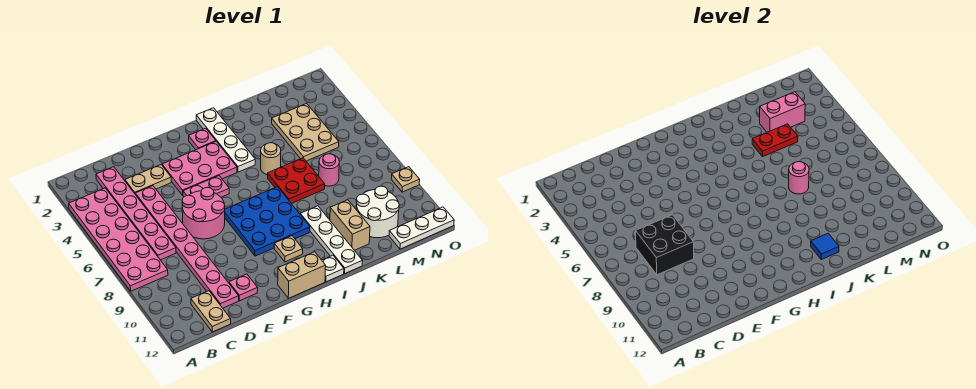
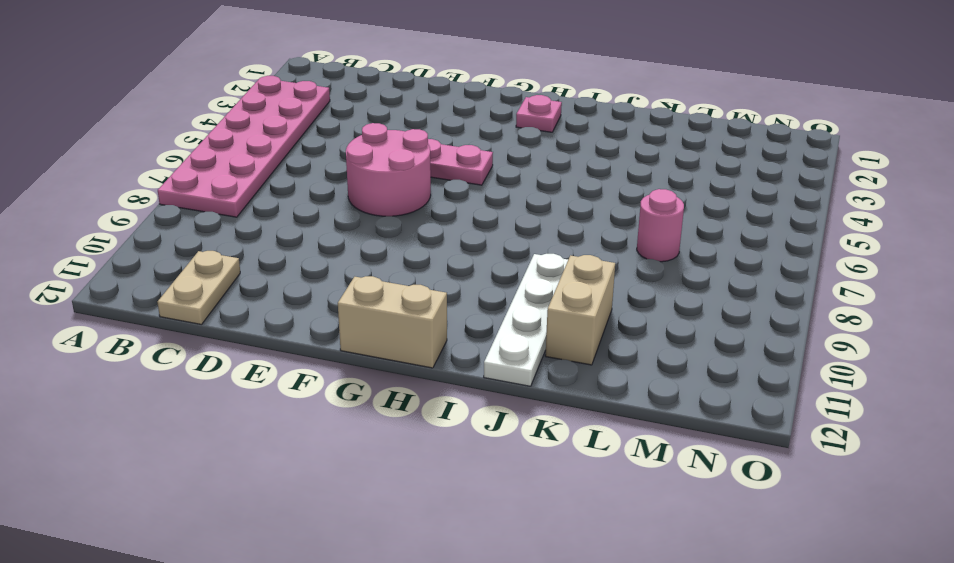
none -> pink 1x6 plate [96,167,176,260]
none -> tan 1x2 plate [125,165,171,194]
none -> pink 1x8 plate [135,186,239,308]

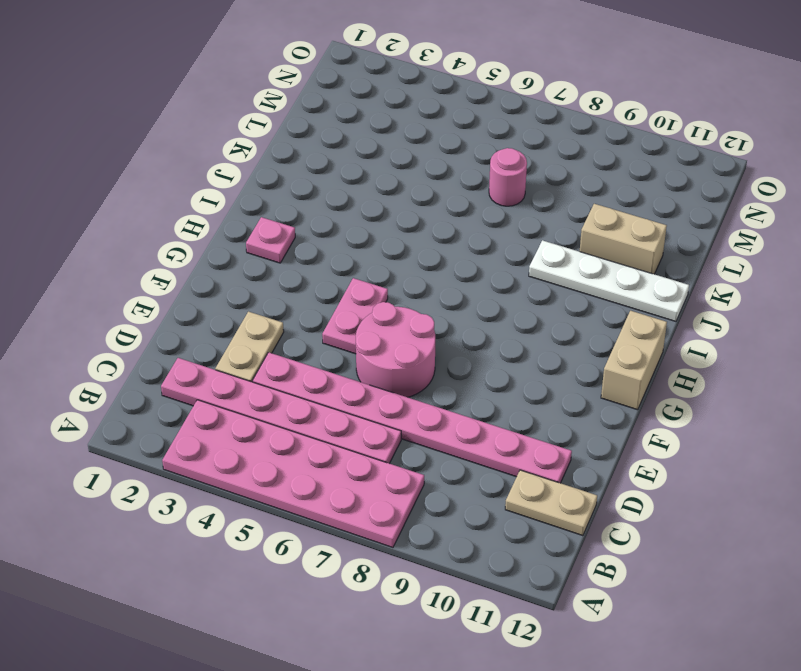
none -> pink 1x1 plate [229,274,258,301]
none -> pink 2x3 plate [162,141,237,195]
none -> blue 3x3 plate [225,187,310,256]

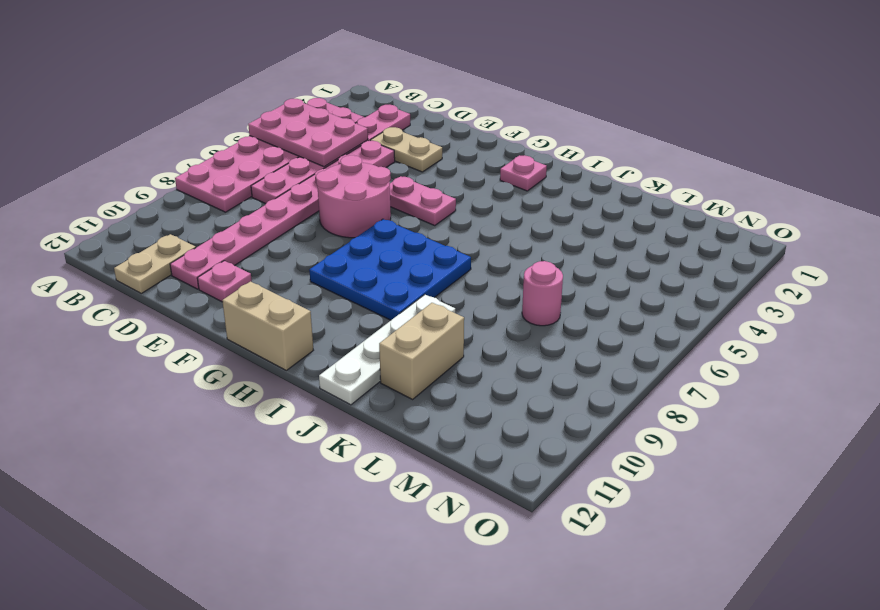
pink 2x3 plate [248,99,368,167] -> pink 2x3 plate moved to [162,141,237,195]
none -> tan 1x1 plate [274,236,303,262]
none -> white 1x4 plate [196,108,255,172]
none -> white 1x1 plate [322,255,344,282]

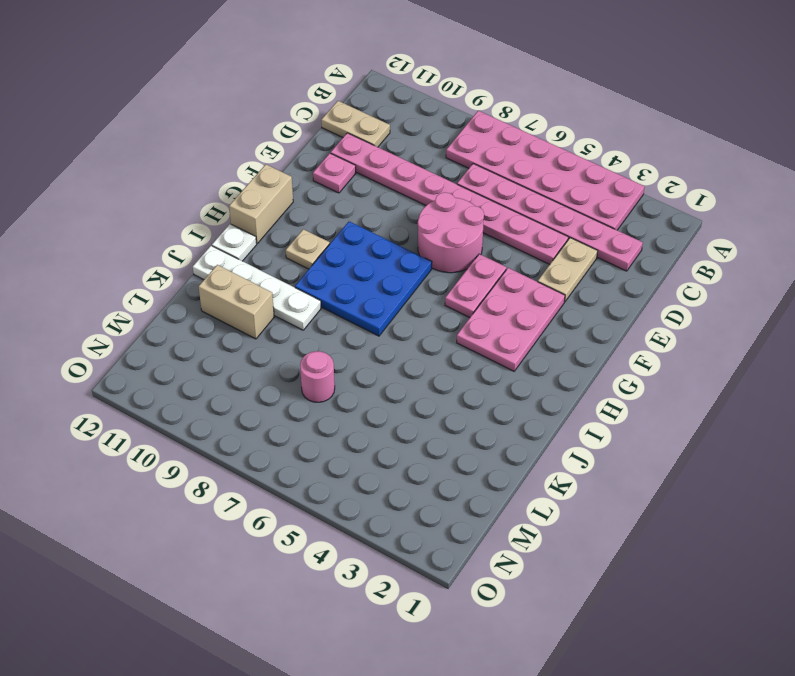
none -> pink 1x1 plate [189,128,216,150]
none -> white 1x4 plate [196,108,255,172]
none -> tan 1x1 round brick [261,143,281,175]

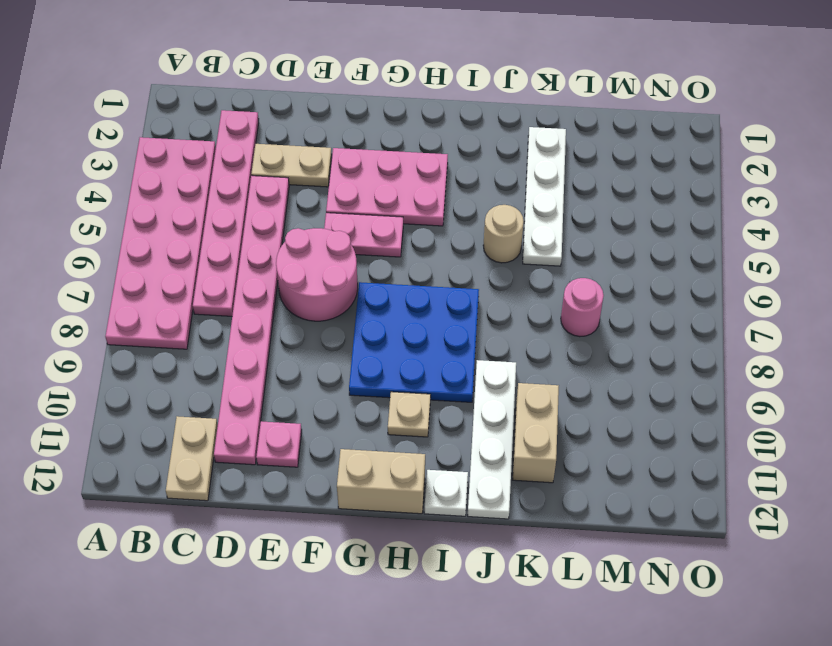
white 1x4 plate [523,127,566,266] -> white 1x4 plate moved to [196,108,255,172]
none -> pink 1x1 plate [189,128,216,150]
none -> red 2x2 plate [268,158,325,204]
none -> tan 2x3 plate [272,103,339,161]

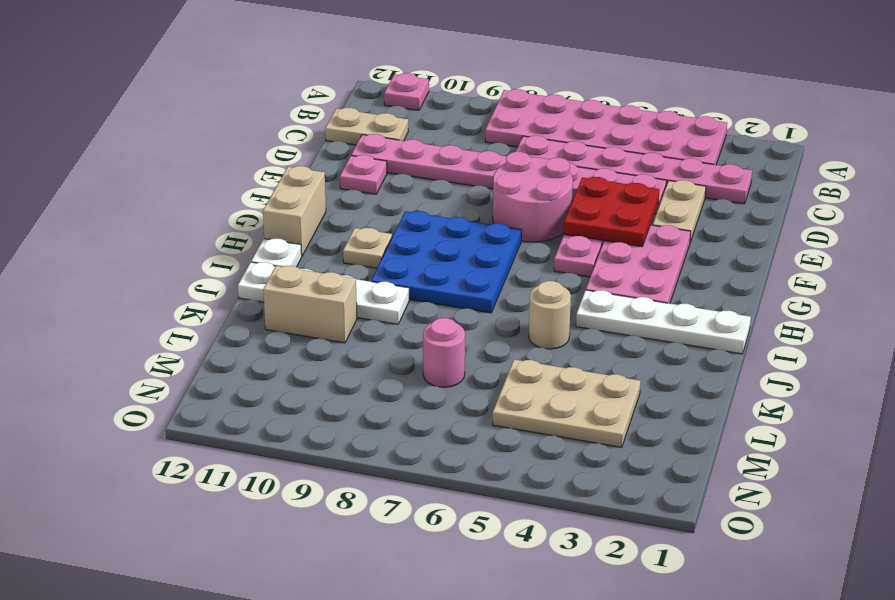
pink 1x1 plate [384,73,429,110] -> pink 1x1 plate moved to [189,128,216,150]
red 2x2 plate [564,177,659,247] -> red 2x2 plate moved to [268,158,325,204]
none -> white 2x2 round brick [356,186,399,238]
none -> white 1x3 plate [389,207,454,249]
none -> tan 1x1 plate [391,167,420,192]

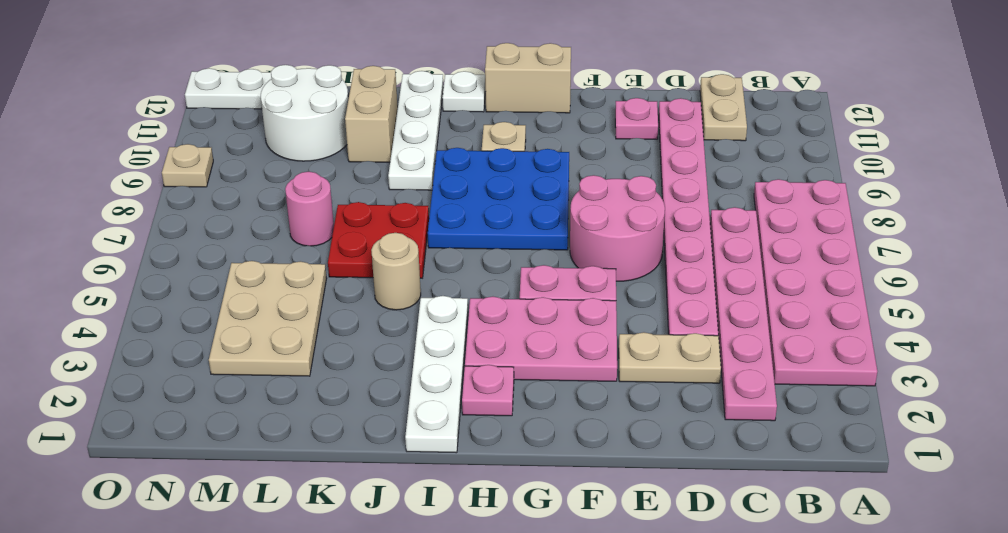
none -> black 2x2 brick [636,215,694,275]
none -> blue 1x1 tile [811,233,839,260]
none -> red 1x2 plate [752,124,798,157]

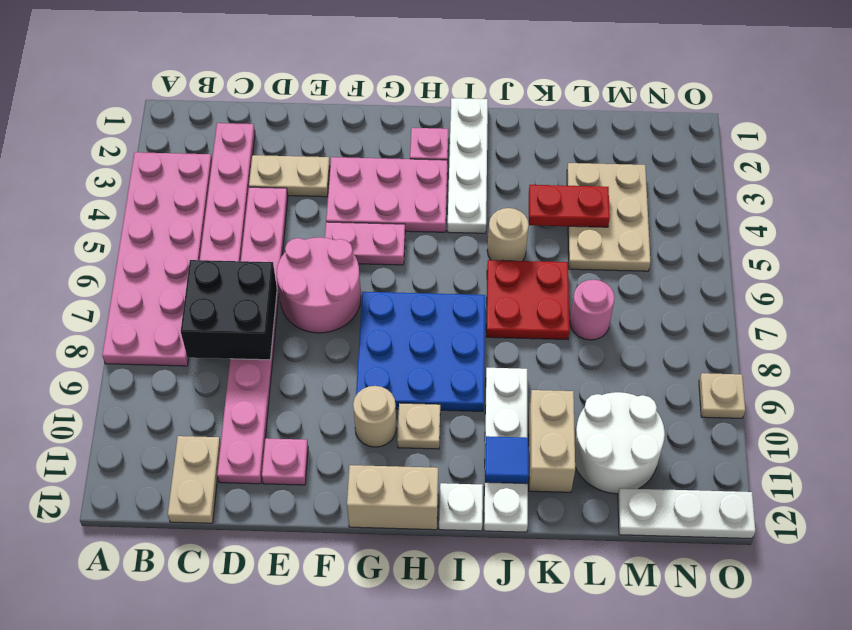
tan 1x1 round brick [353,386,396,447] -> none
none -> pink 1x1 round brick [788,162,809,194]
none -> pink 1x2 brick [760,92,805,132]

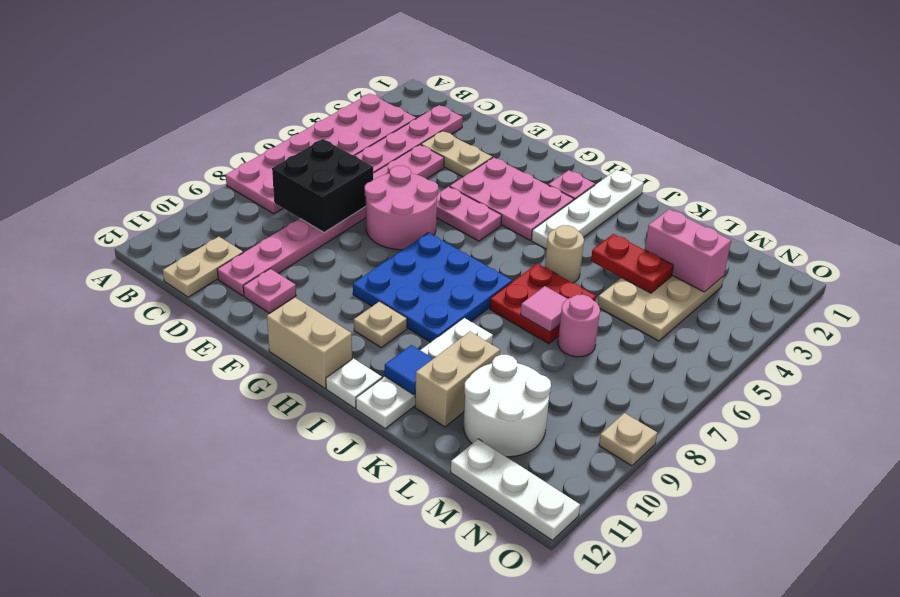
pink 1x1 tile [521,286,567,332] -> pink 1x1 round brick [788,162,809,194]

